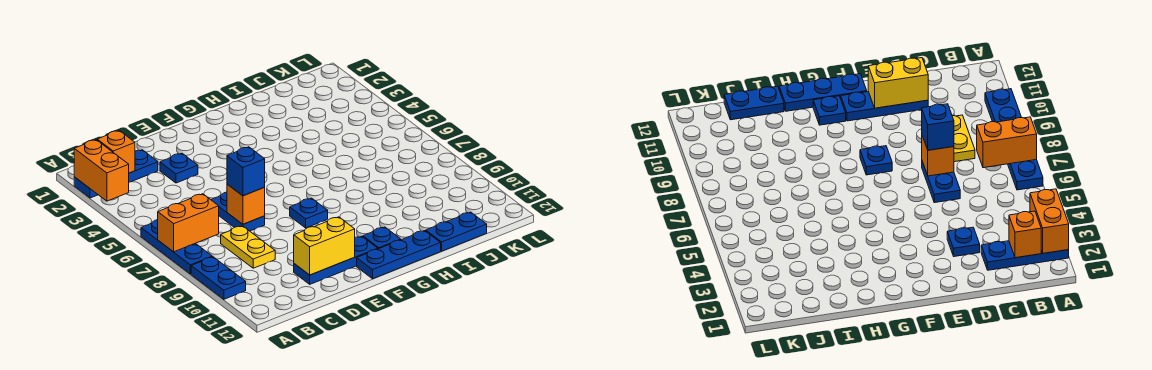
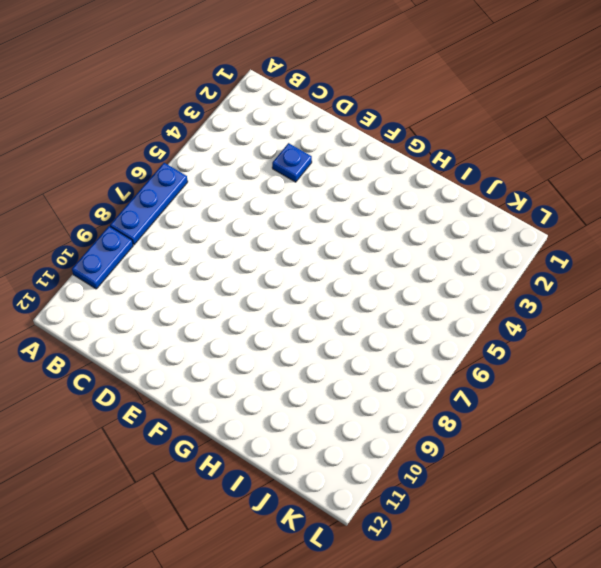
none -> blue 1x3 plate [74,150,158,198]
none -> yellow 1x2 plate [221,226,275,268]
none -> blue 1x2 plate [211,192,265,231]

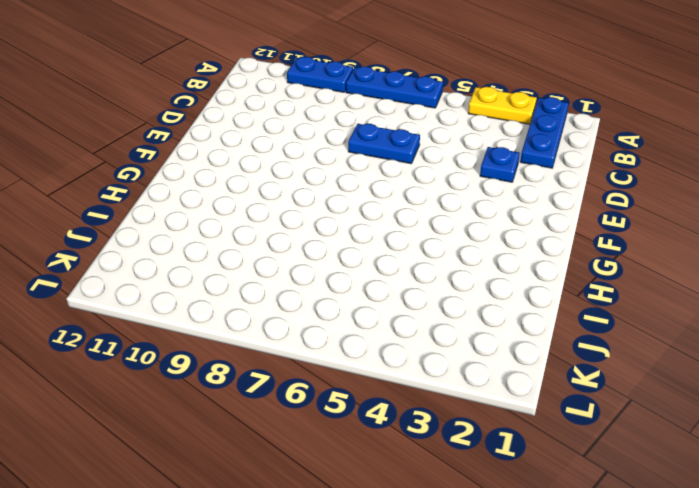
yellow 1x2 plate [468,87,537,124] -> yellow 1x2 plate moved to [221,226,275,268]
none -> blue 1x3 plate [294,236,378,284]
none -> blue 1x1 plate [290,198,328,228]
none -> blue 1x3 plate [357,231,441,279]

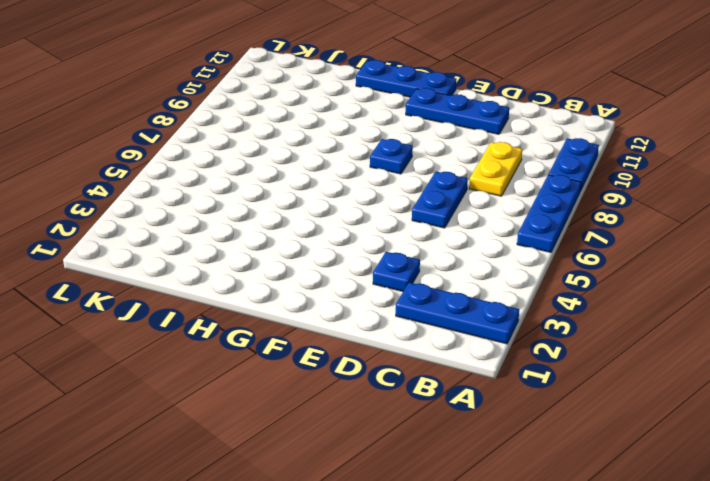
none -> blue 1x1 plate [363,227,401,249]
none -> blue 1x2 plate [426,212,487,251]
none -> orange 1x2 brick [74,140,129,201]

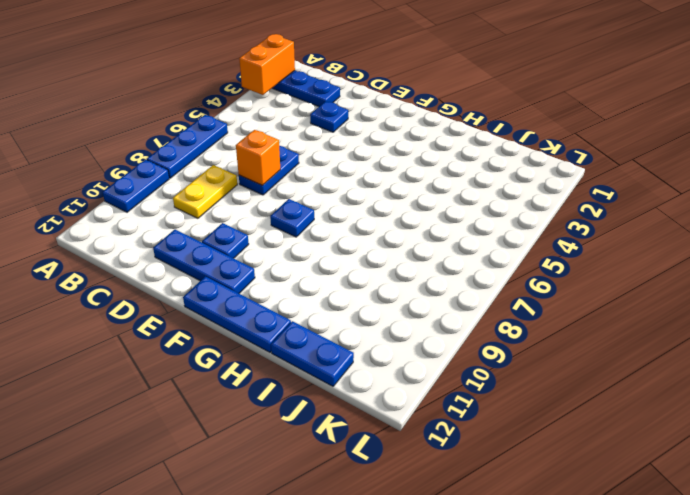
blue 1x1 plate [202,223,249,258] -> blue 1x1 plate moved to [363,227,401,249]
none -> orange 1x2 brick [158,194,219,252]
none -> orange 1x1 brick [97,131,135,173]
none -> yellow 1x2 brick [294,217,355,275]

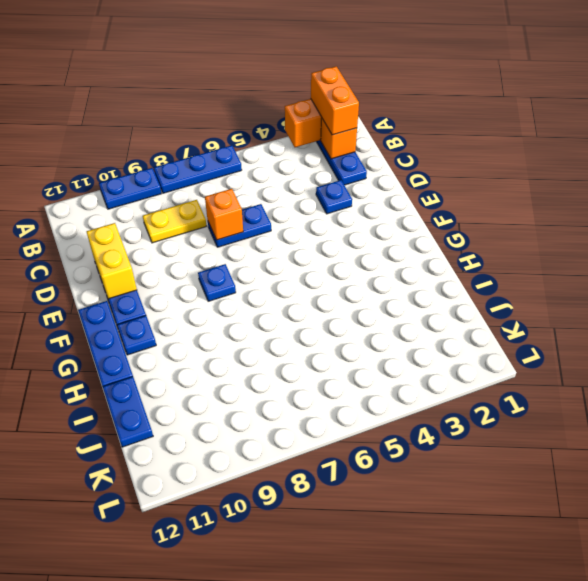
orange 1x2 brick [311,66,359,135] -> orange 1x2 brick moved to [158,194,219,252]
none -> blue 1x1 brick [227,147,265,196]

